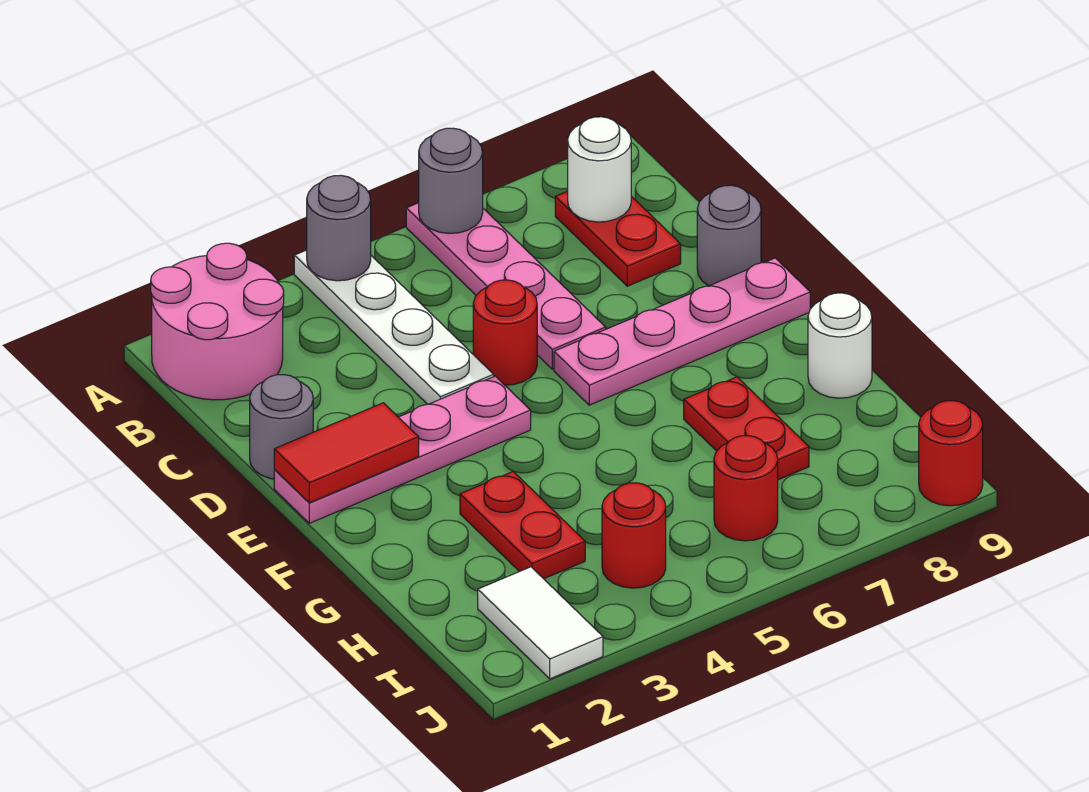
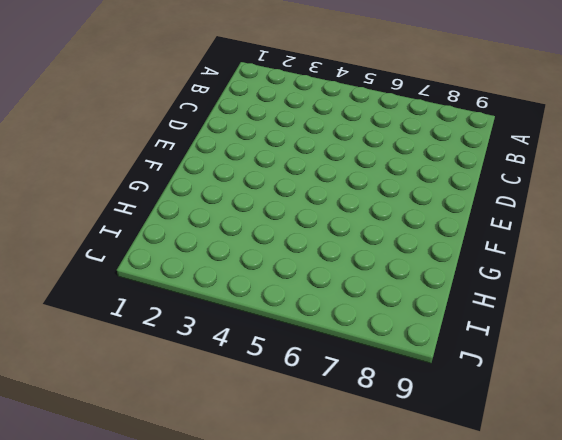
none -> pink 2x2 round brick [151,243,284,400]
none -> white 1x4 plate [294,250,494,404]
none -> pink 1x4 plate [406,203,606,369]

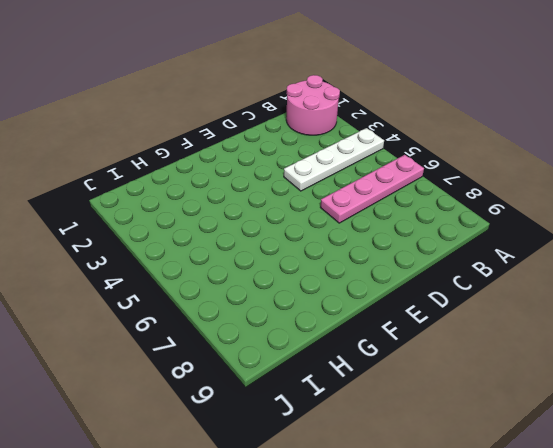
none -> red 1x2 plate [555,191,681,286]
none -> grey 1x1 round brick [250,375,313,479]
none -> red 1x1 round brick [473,280,537,385]

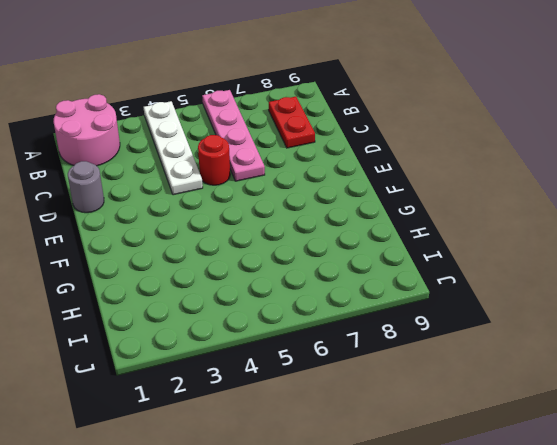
none -> grey 1x1 round brick [697,185,761,286]
none -> pink 1x4 plate [274,376,531,523]
none -> pink 1x4 plate [554,258,810,405]

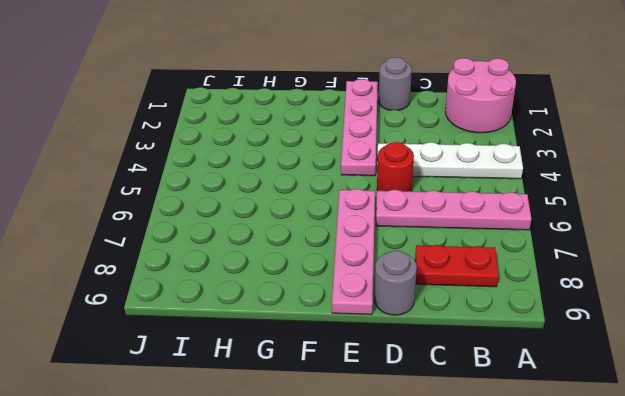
none -> red 1x2 plate [460,472,585,579]
none -> red 1x2 plate [684,377,809,480]
none -> white 1x1 round brick [808,293,872,398]

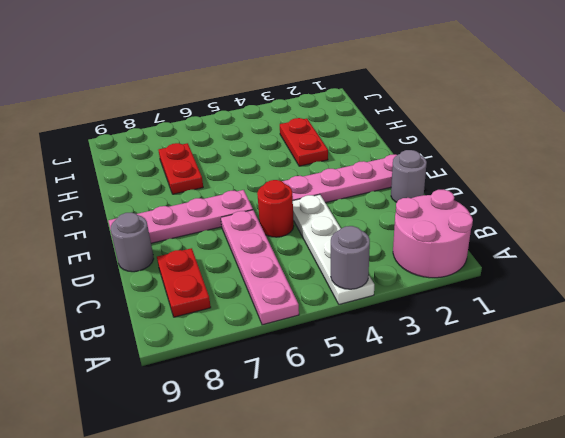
none -> white 1x1 round brick [808,293,872,398]
none -> white 1x2 tile [478,567,603,679]
none -> red 1x1 round brick [602,483,666,588]

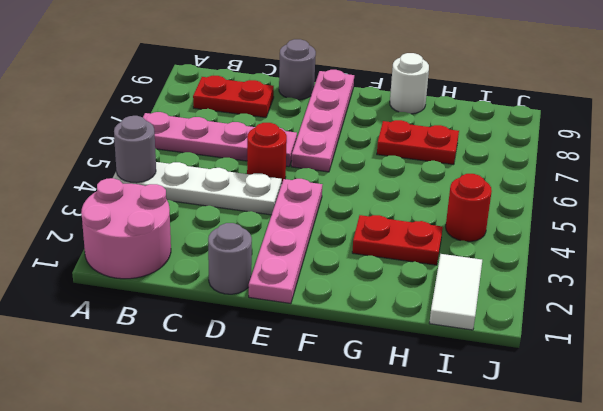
white 1x2 tile [430,254,482,330] -> white 1x2 tile turned to [478,567,603,679]
none -> red 1x1 round brick [714,436,778,541]
none -> red 1x1 round brick [919,401,983,506]
none -> grey 1x1 round brick [419,128,483,233]

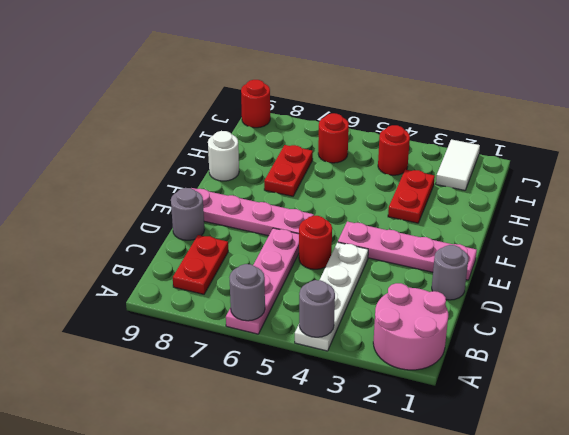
none -> white 1x1 round brick [568,117,631,222]
none -> red 1x2 tile [274,403,419,503]

